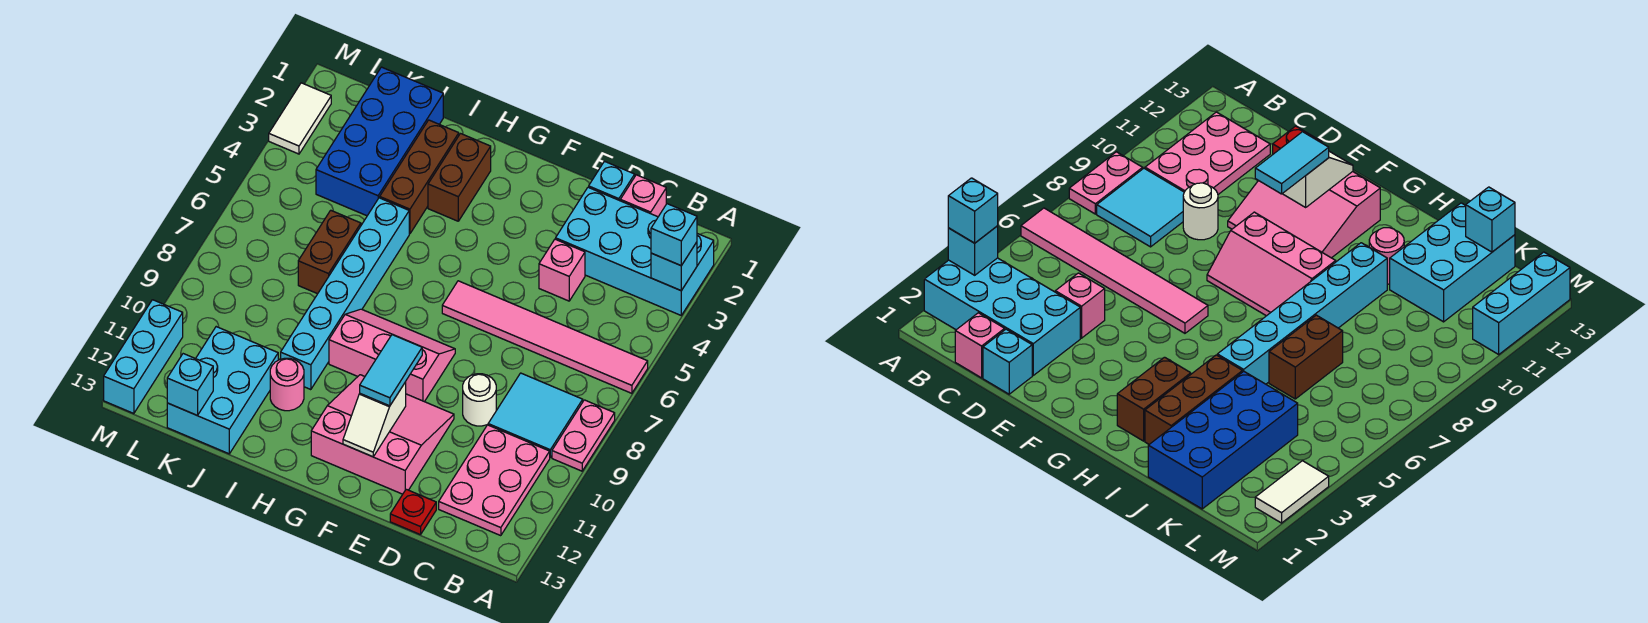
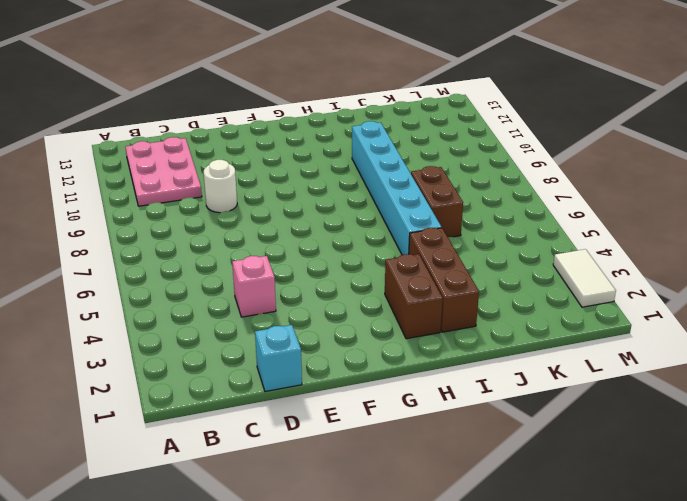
none -> cyan 2x4 brick [556,187,714,315]
none -> pink 1x6 tile [442,281,648,393]
none -> pink 1x2 plate [552,400,615,471]

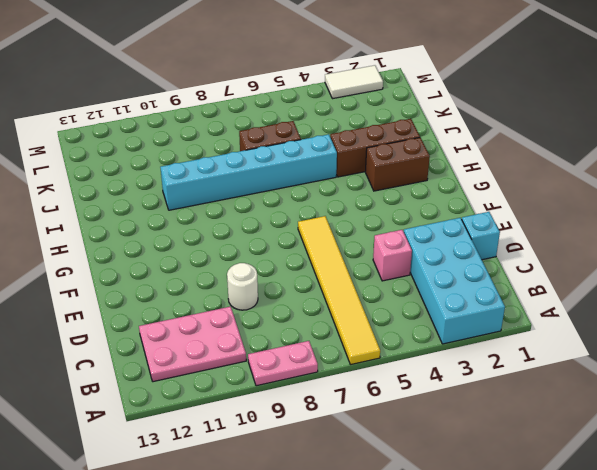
yellow 1x6 tile [298,216,380,365] -> pink 1x6 tile [442,281,648,393]
none -> cyan 2x2 tile [488,373,583,457]
none -> pink 1x1 brick [620,175,666,217]
none -> red 1x1 plate [390,489,436,535]

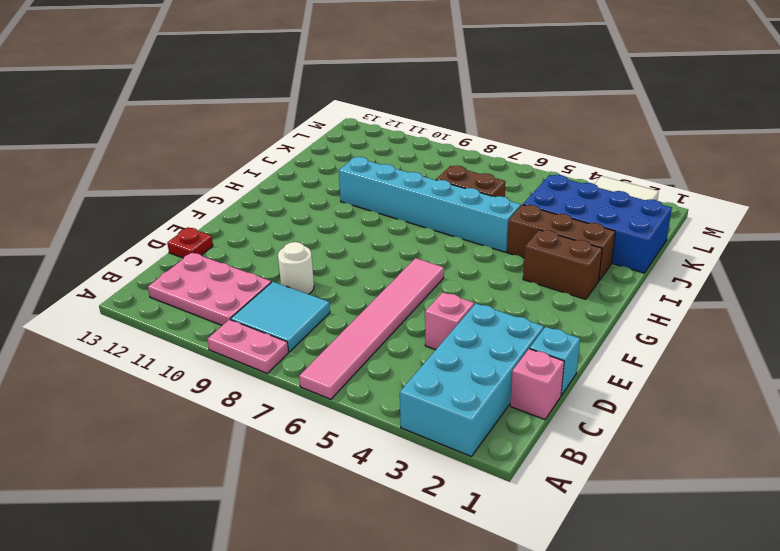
none -> pink 3x3 slope [311,375,454,494]
none -> pink 2x3 slope [329,309,455,402]
none -> pink 1x1 round brick [270,358,304,411]

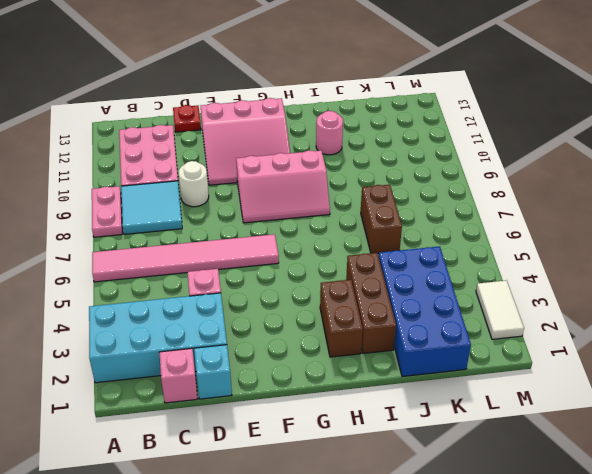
none -> cyan 1x6 brick [281,198,409,390]
none -> cyan 2x3 brick [167,327,278,454]
none -> cyan 1x3 brick [104,300,183,414]

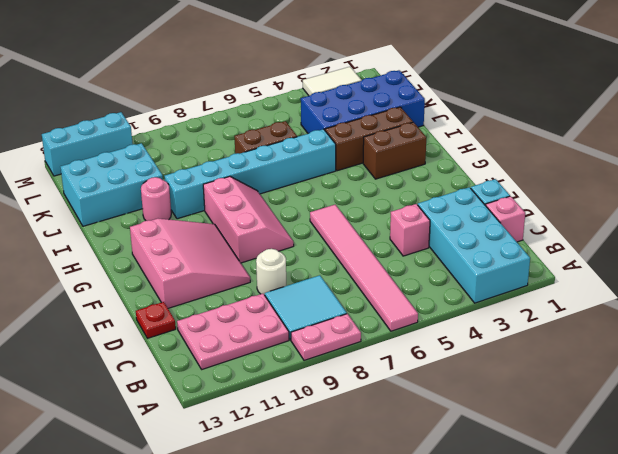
none -> cyan 1x1 brick [651,242,697,290]
none -> white 1x2 slope [343,382,406,457]
none -> cyan 1x1 brick [167,354,213,416]

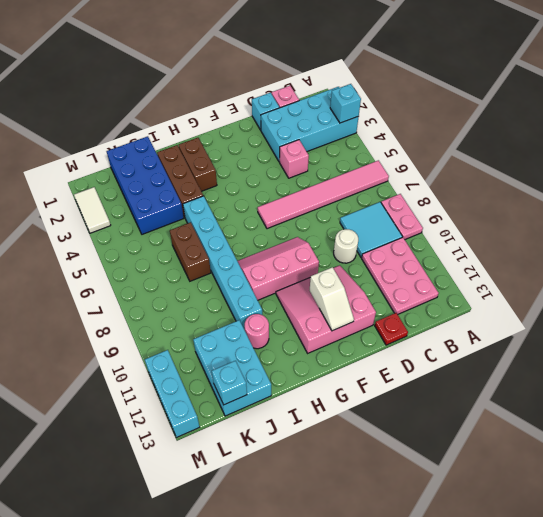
none -> cyan 1x1 brick [651,204,697,265]
none -> cyan 1x2 tile [360,335,422,406]

